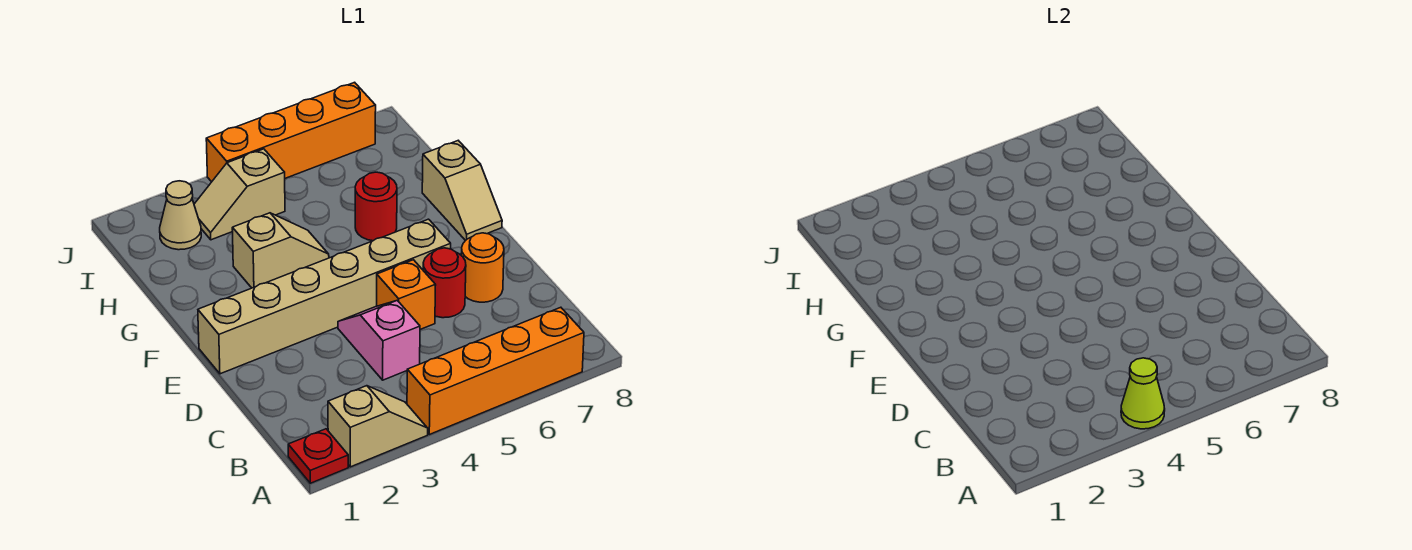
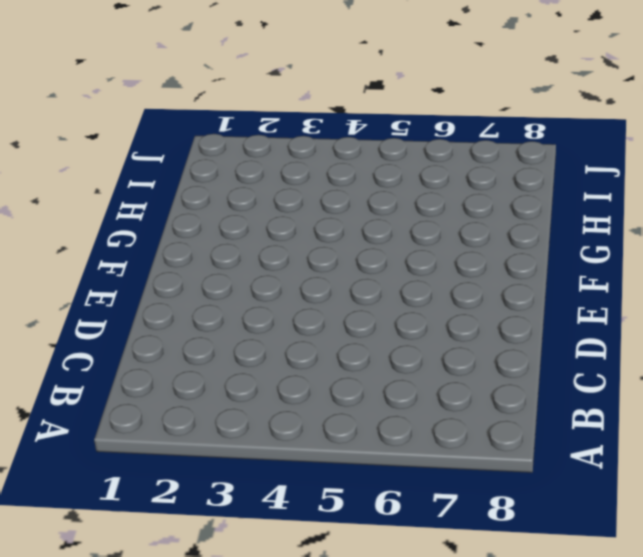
none -> red 1x1 plate [288,429,348,483]
none -> tan 1x2 slope [328,386,428,467]
none -> orange 1x4 brick [407,307,584,434]

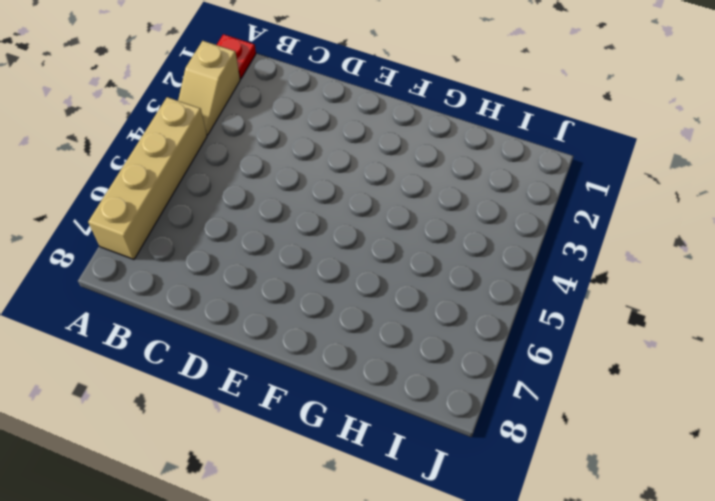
tan 1x4 brick [88,97,207,259] -> orange 1x4 brick [407,307,584,434]
none -> pink 1x2 slope [338,300,420,380]
none -> orange 1x1 brick [377,260,436,329]
none -> red 1x1 round brick [423,248,466,318]

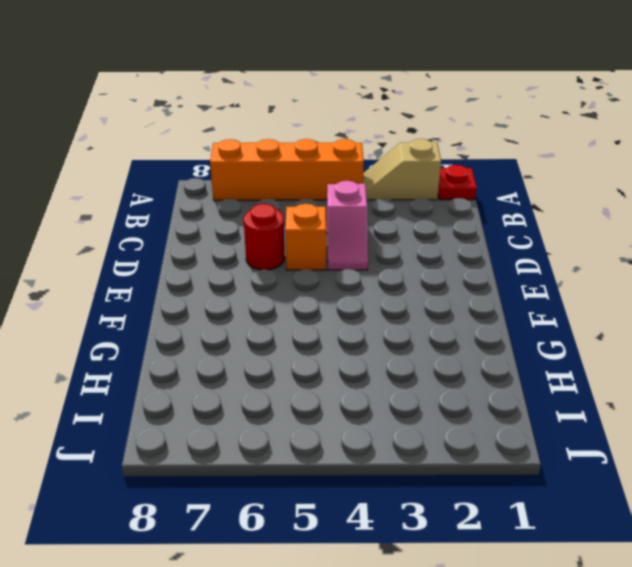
none -> orange 1x1 round brick [461,233,504,302]
none -> tan 1x6 brick [198,219,451,374]
none -> tan 1x2 slope [422,141,502,241]

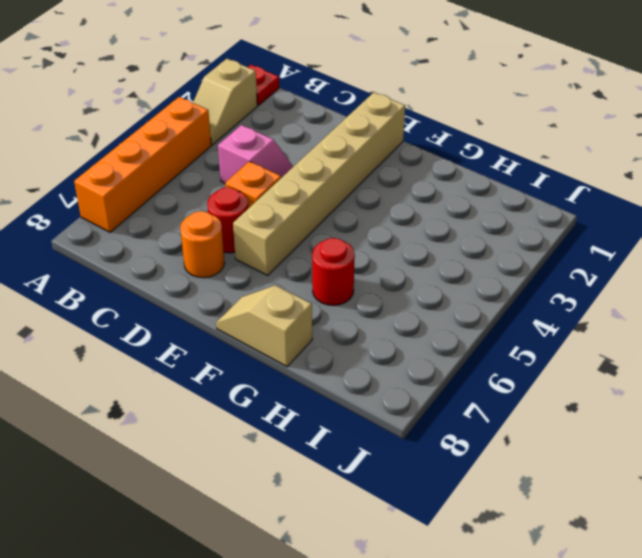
none -> tan 1x2 slope [232,213,329,288]
none -> tan 1x1 cone [160,181,201,250]
none -> tan 1x2 slope [194,149,285,240]

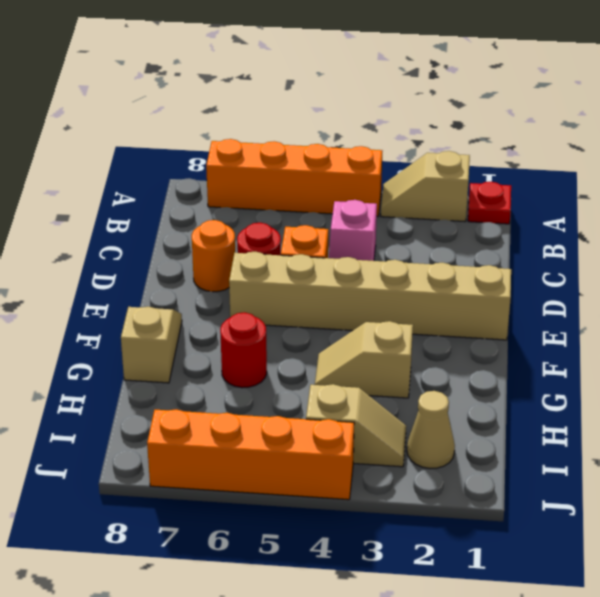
none -> lime 1x1 cone [1121,358,1165,429]

